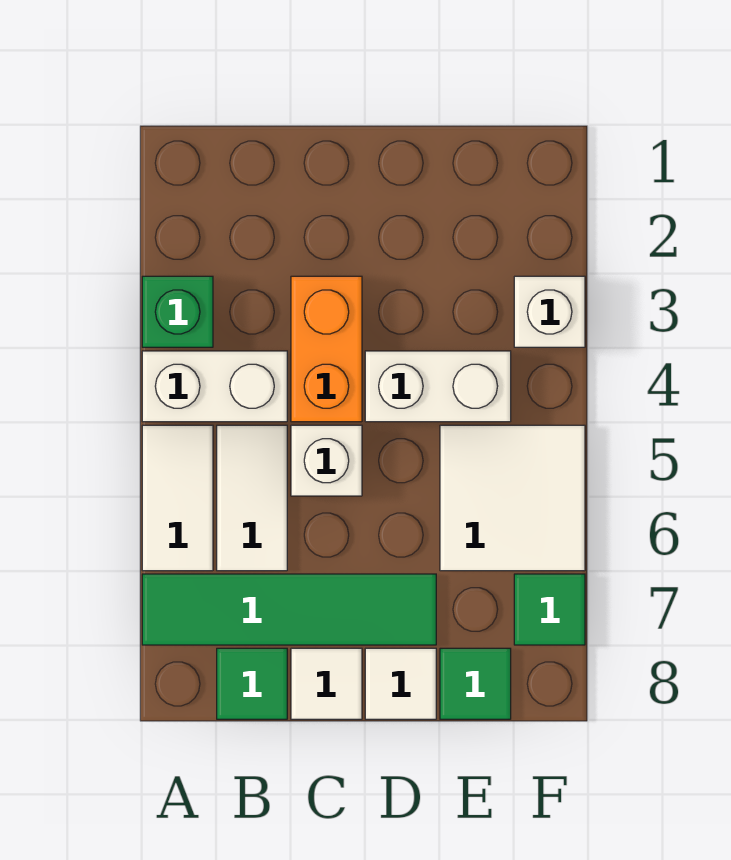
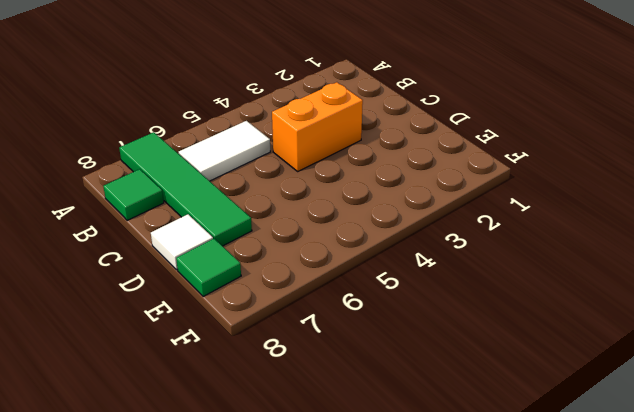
none -> green 1x1 brick [142,276,213,347]
none -> white 1x2 brick [142,351,287,422]
none -> white 1x2 tile [142,425,213,571]

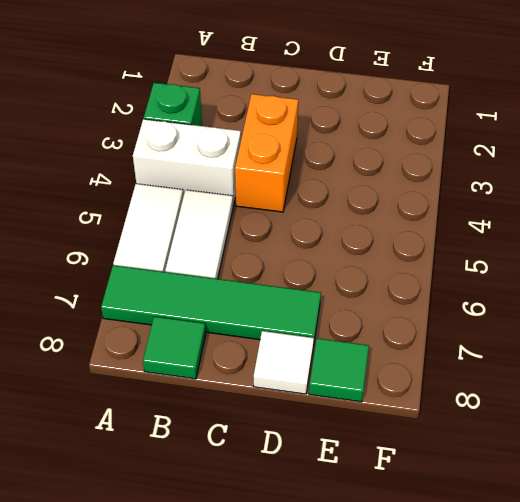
none -> white 1x1 brick [291,425,362,496]
none -> white 1x1 tile [291,648,362,719]
none -> white 1x2 brick [365,351,511,422]

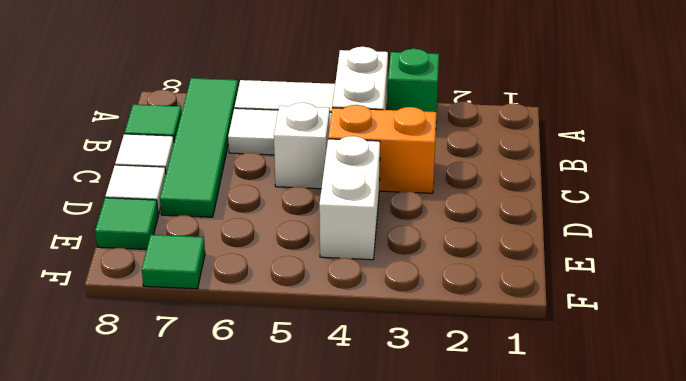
none -> white 2x2 tile [440,425,585,571]
none -> white 1x1 brick [514,276,585,347]

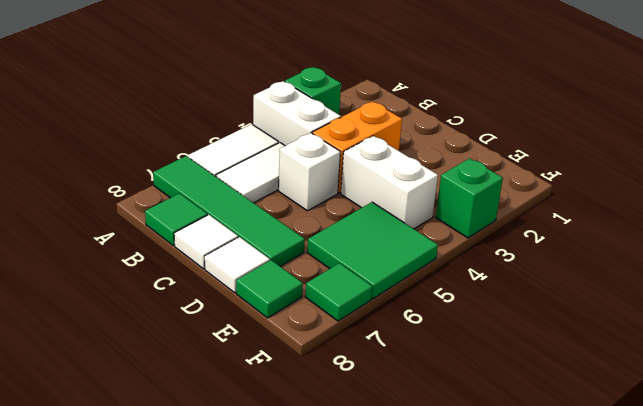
green 2x2 tile [307,202,438,299] -> white 2x2 tile [440,425,585,571]
green 1x1 brick [436,158,503,238] -> white 1x1 brick [514,276,585,347]

